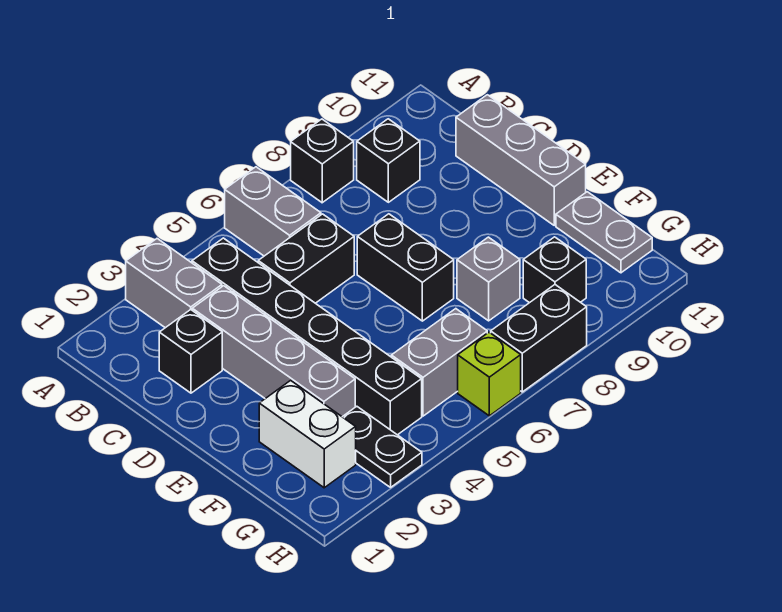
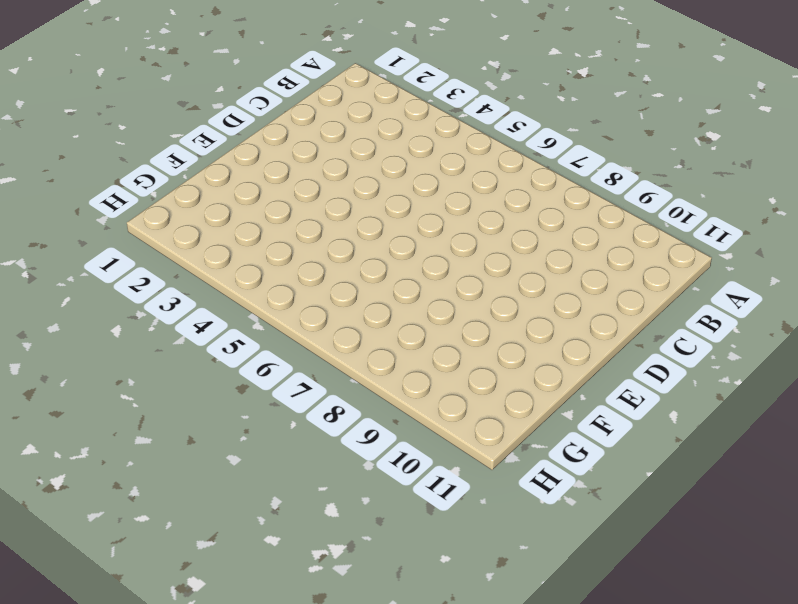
none -> grey 1x2 brick [126,239,222,328]
none -> grey 1x2 brick [225,167,321,256]
none -> black 1x1 brick [291,119,354,203]

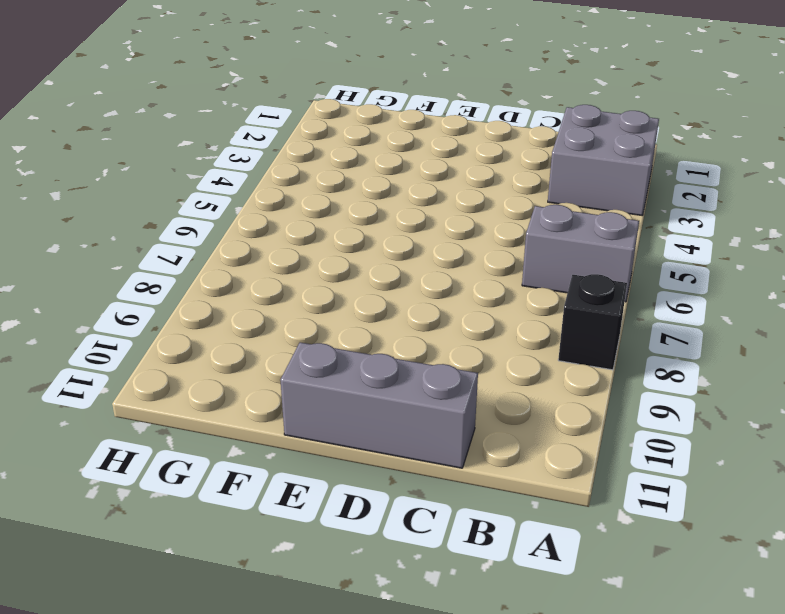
grey 2x2 brick [548,105,659,215] -> grey 1x2 brick [126,239,222,328]
none -> black 1x6 brick [192,238,422,435]
none -> black 1x1 brick [357,119,420,202]
none -> black 1x1 brick [159,310,222,393]

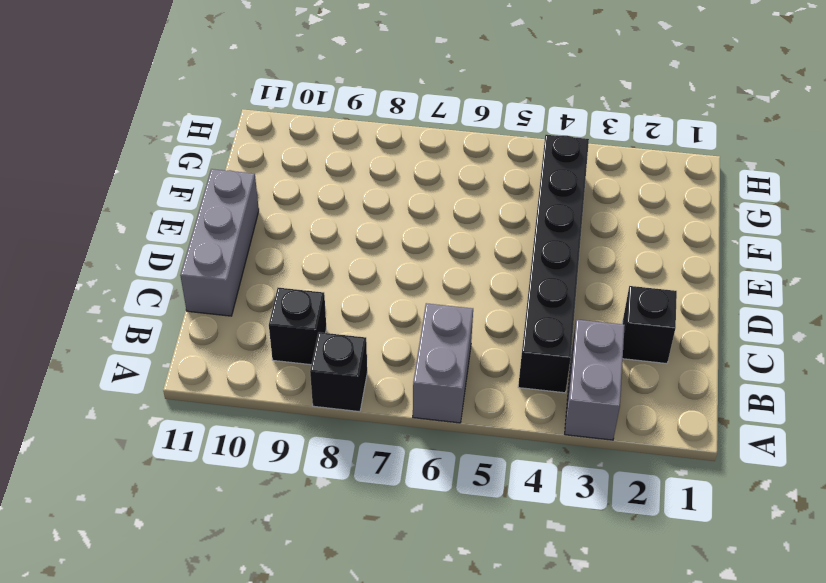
none -> grey 1x4 brick [192,286,355,417]
none -> black 1x2 brick [258,214,354,303]
none -> black 1x2 brick [357,214,454,321]

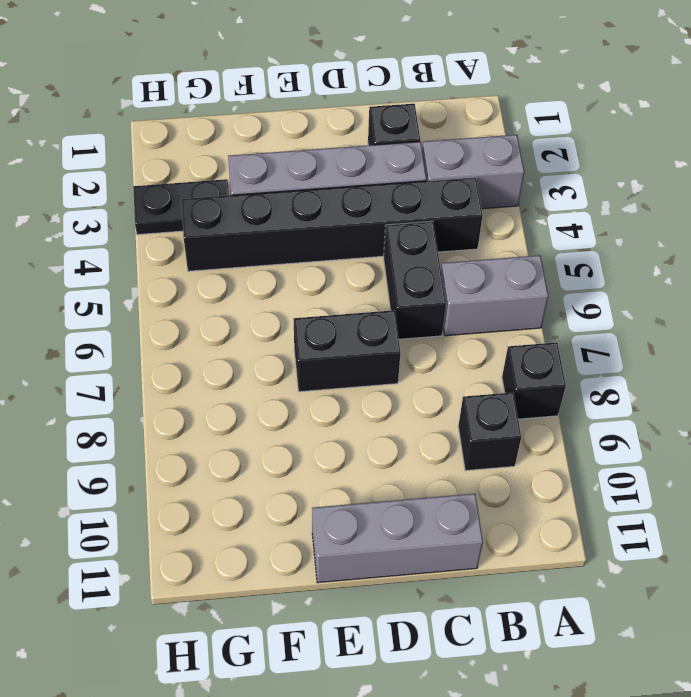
none -> white 1x2 brick [259,380,356,488]
none -> grey 1x1 brick [457,237,520,321]
none -> grey 1x2 plate [556,192,652,273]

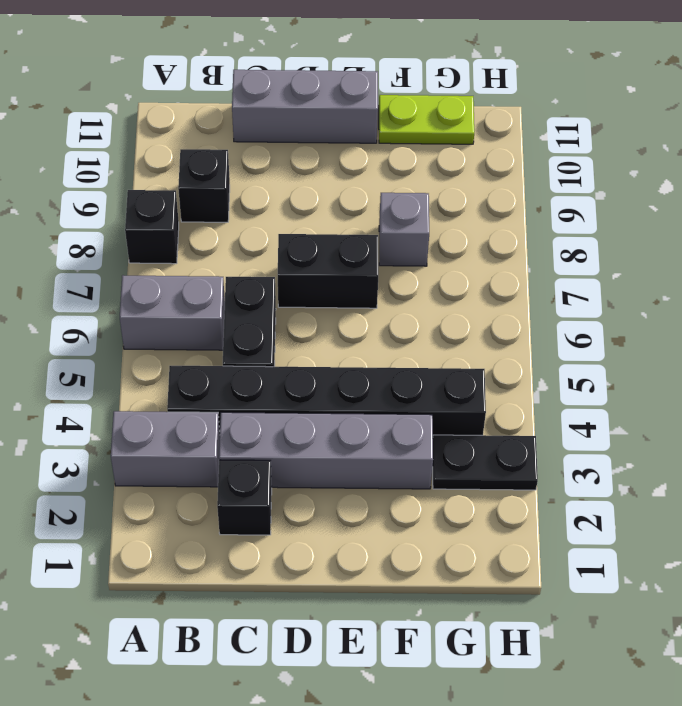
lime 1x2 plate [379,95,474,144] -> grey 1x2 plate [556,192,652,273]
none -> white 1x2 brick [259,380,356,488]
none -> grey 1x2 brick [391,309,487,416]
none -> black 1x1 brick [523,237,586,303]

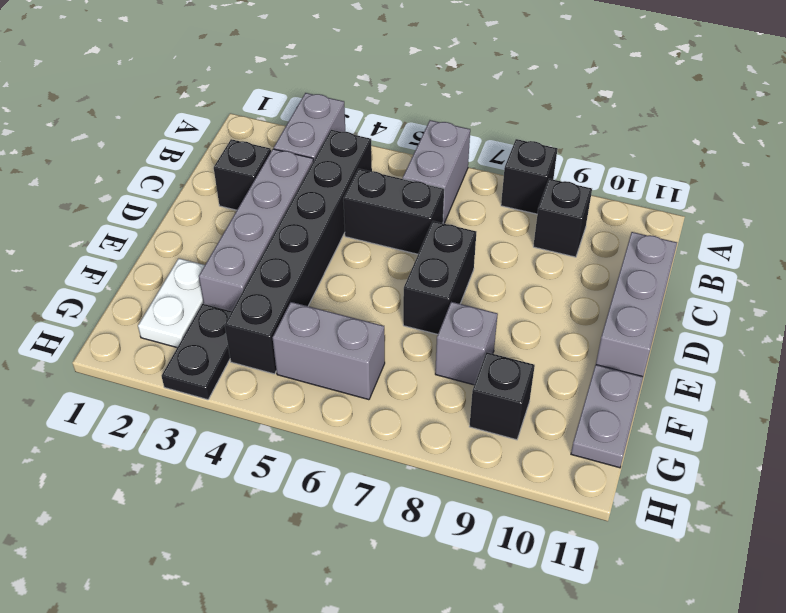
white 1x2 plate [138,258,205,347] -> white 1x2 brick [259,380,356,488]
none -> lime 1x1 brick [458,332,521,416]
none -> black 1x2 brick [491,285,587,392]

